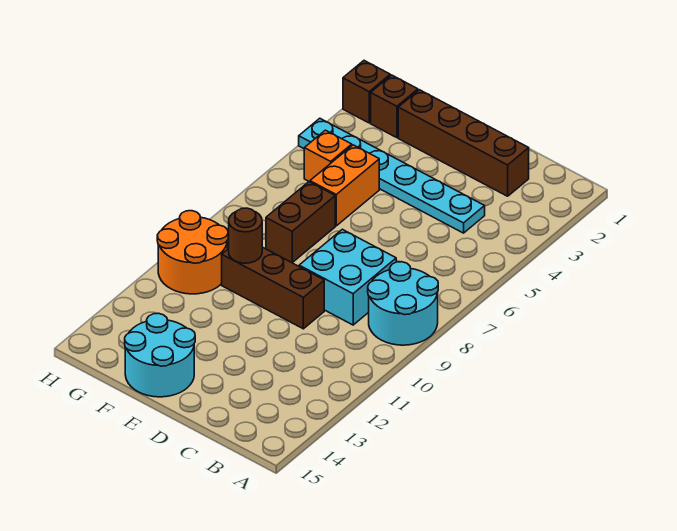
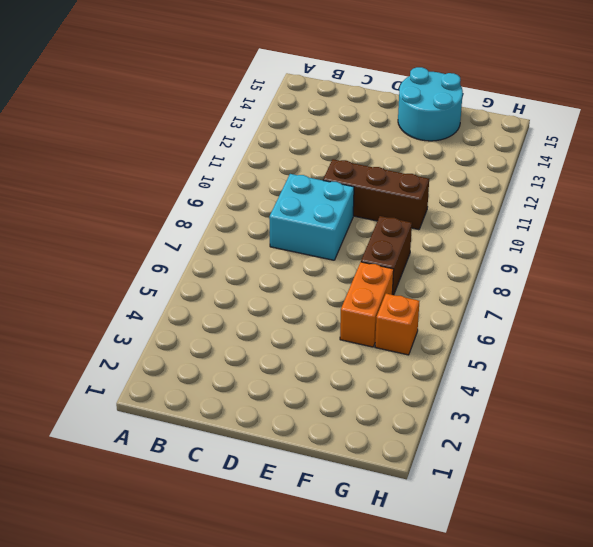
none -> cyan 2x2 round brick [368,262,438,345]
none -> brown 1x4 brick [398,90,529,196]
none -> cyan 1x6 plate [299,118,485,233]

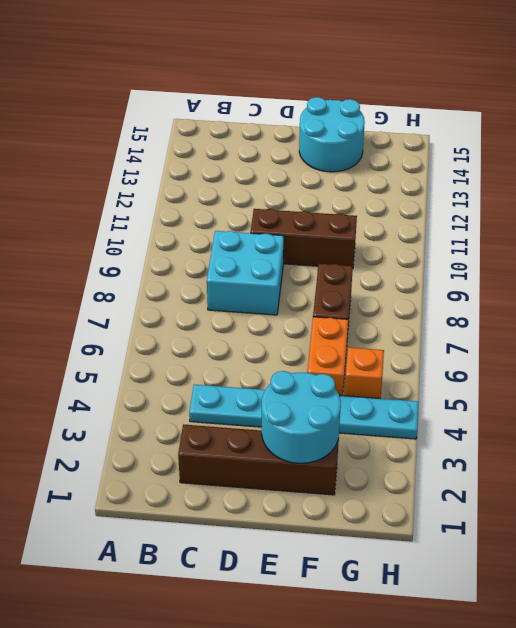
cyan 2x2 round brick [262,371,341,463] -> cyan 2x2 round brick moved to [368,262,438,345]
none -> brown 1x1 brick [371,75,418,138]
none -> orange 2x2 round brick [157,211,228,294]
none -> brown 1x1 brick [343,61,390,123]

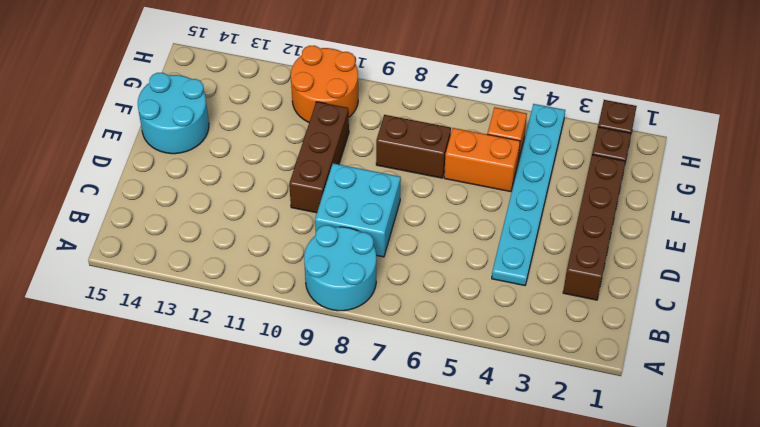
none -> brown 1x1 round brick [229,208,262,263]

